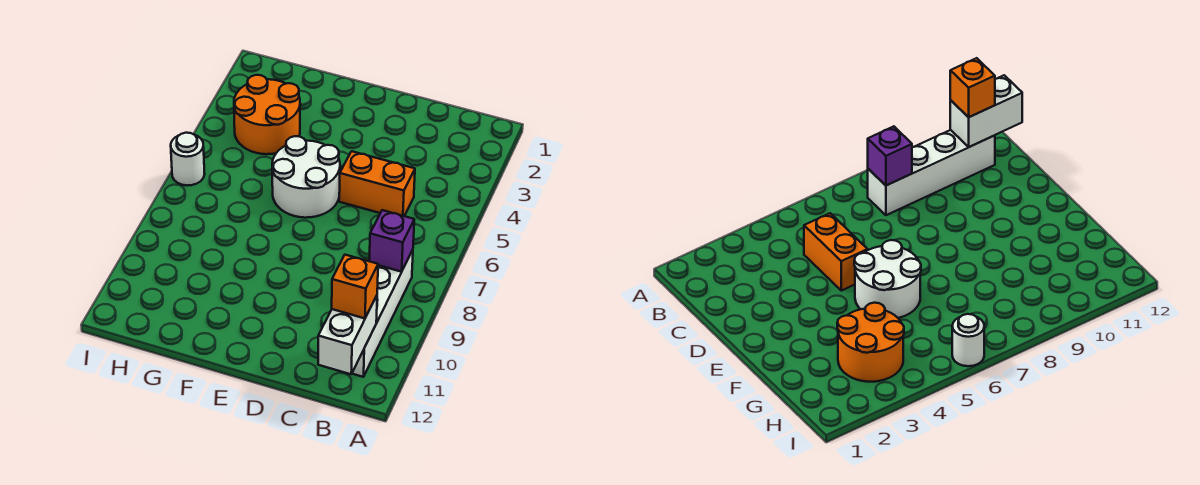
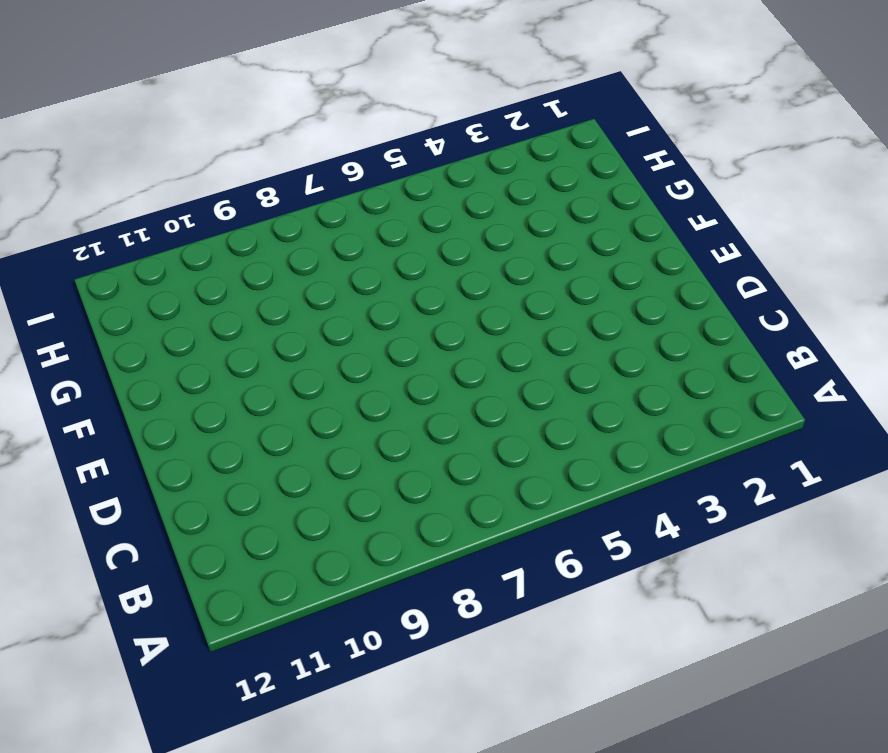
none -> white 1x4 brick [352,250,413,377]
none -> orange 1x2 brick [339,151,415,216]

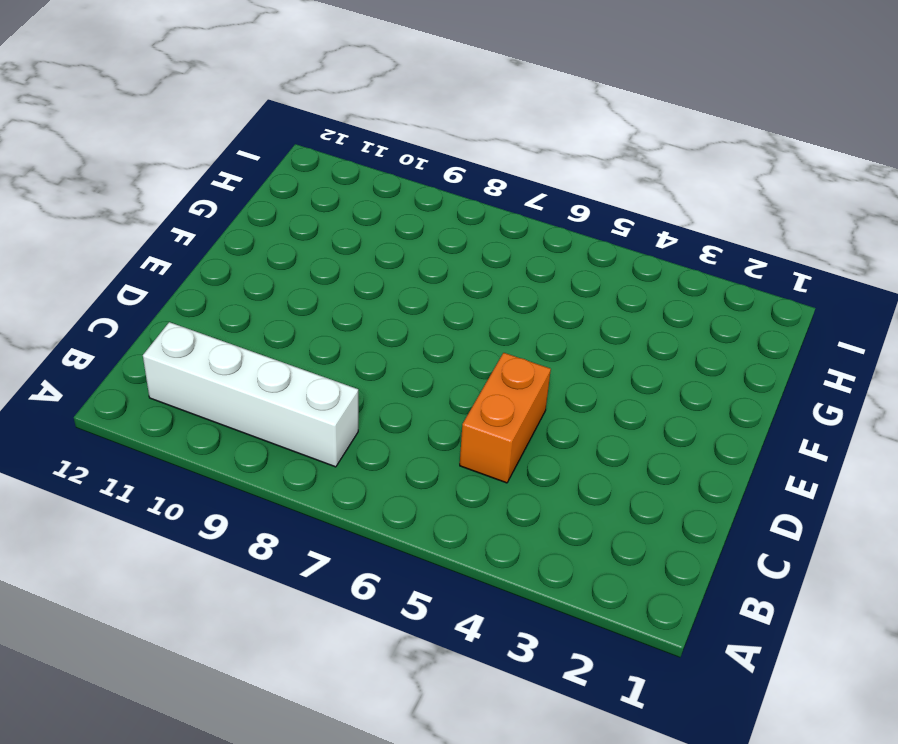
none -> white 2x2 round brick [272,136,340,218]
none -> orange 2x2 round brick [234,75,300,154]

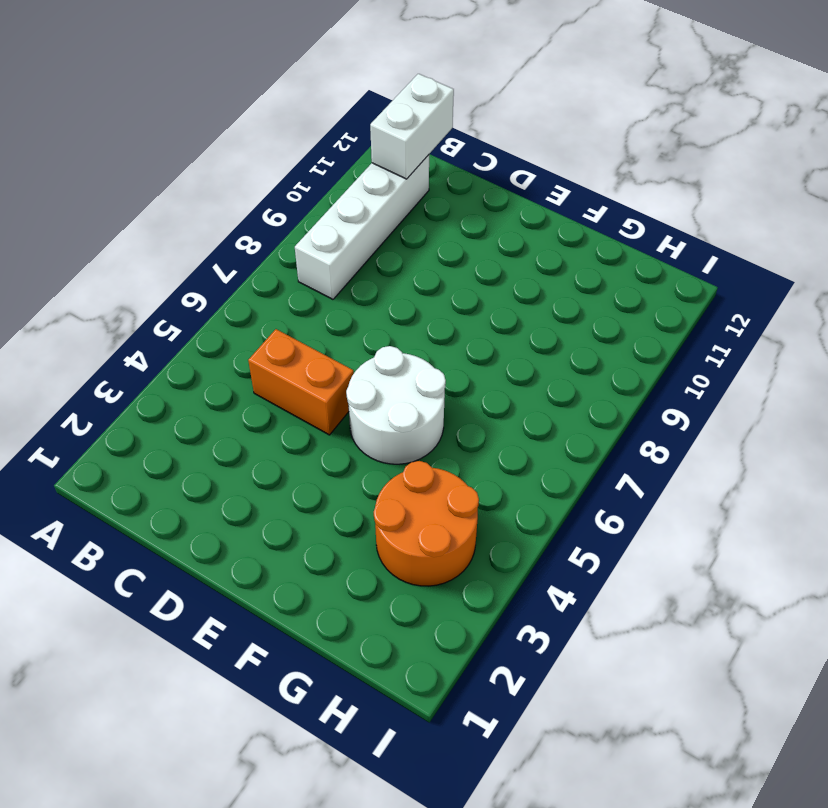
none -> white 1x1 round brick [171,133,205,185]
none -> purple 1x1 brick [369,210,414,272]

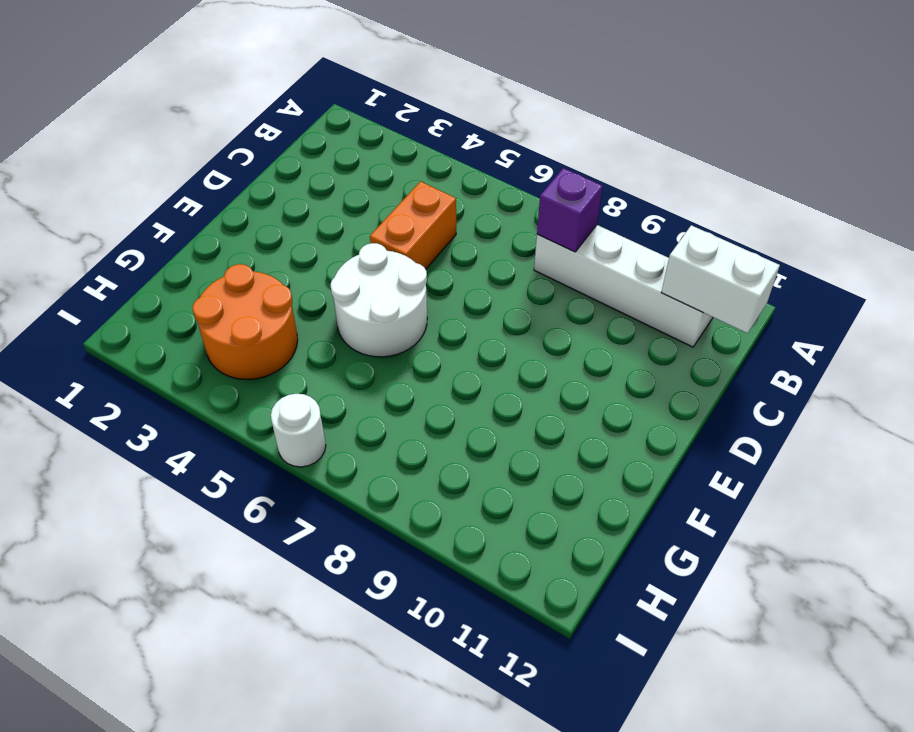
none -> orange 1x1 brick [332,255,378,318]

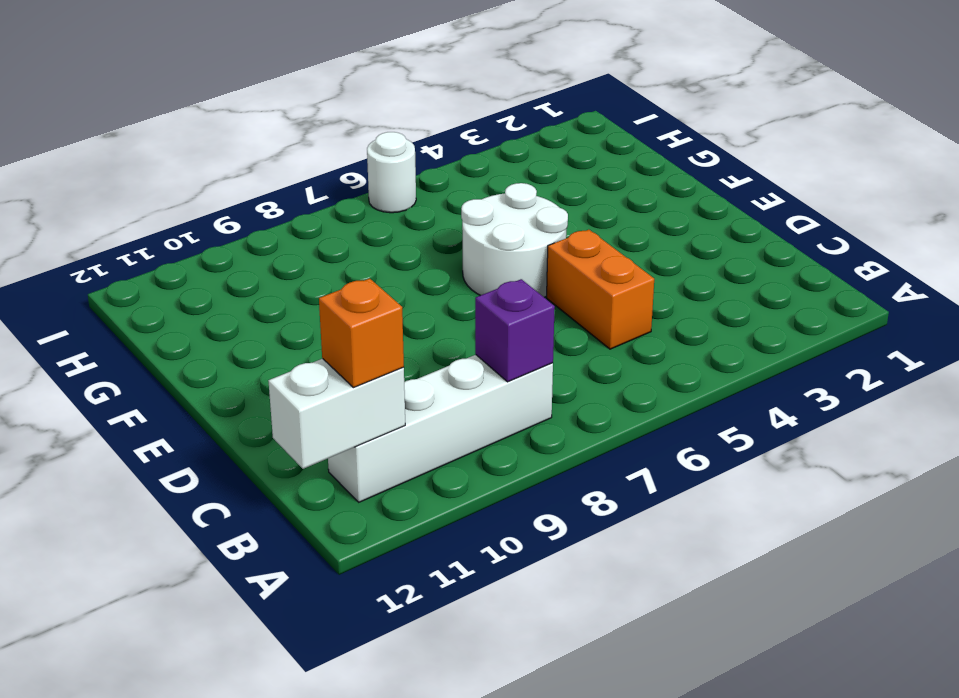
none -> orange 2x2 round brick [234,75,300,154]

